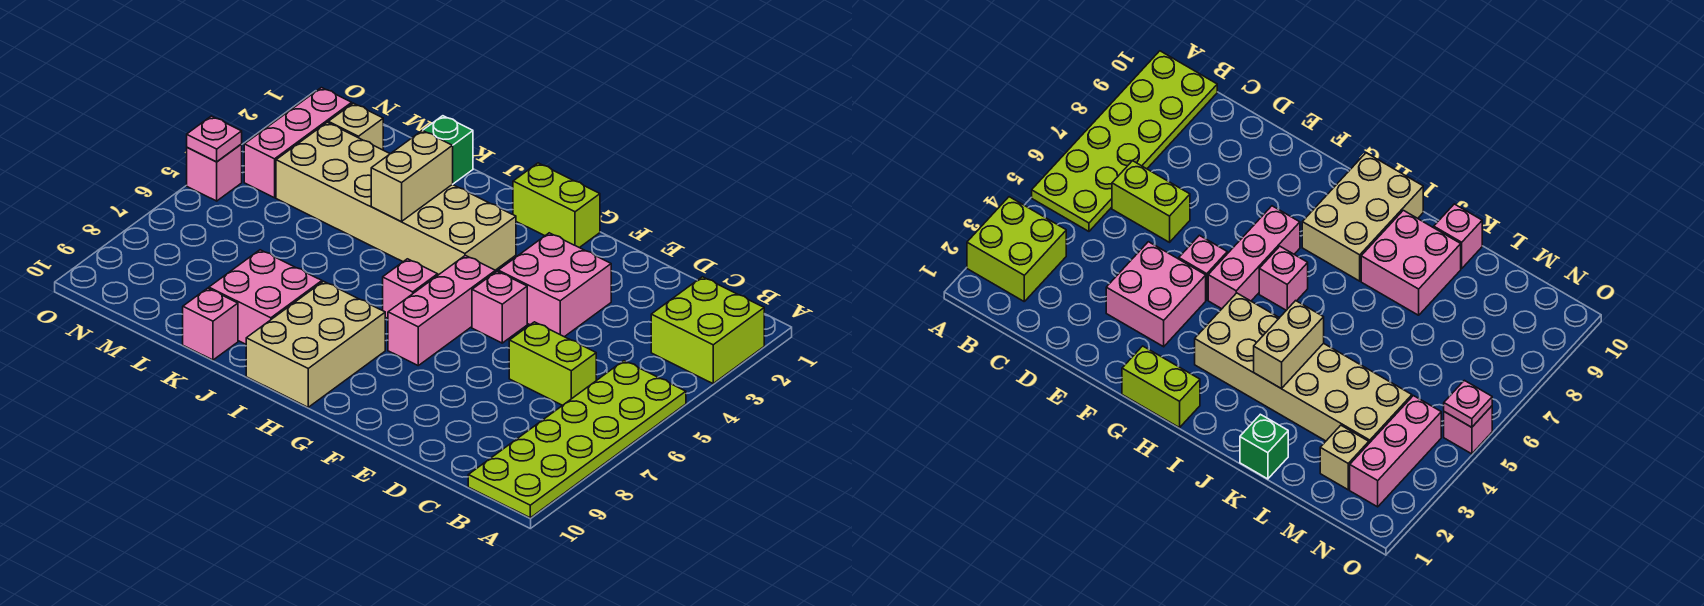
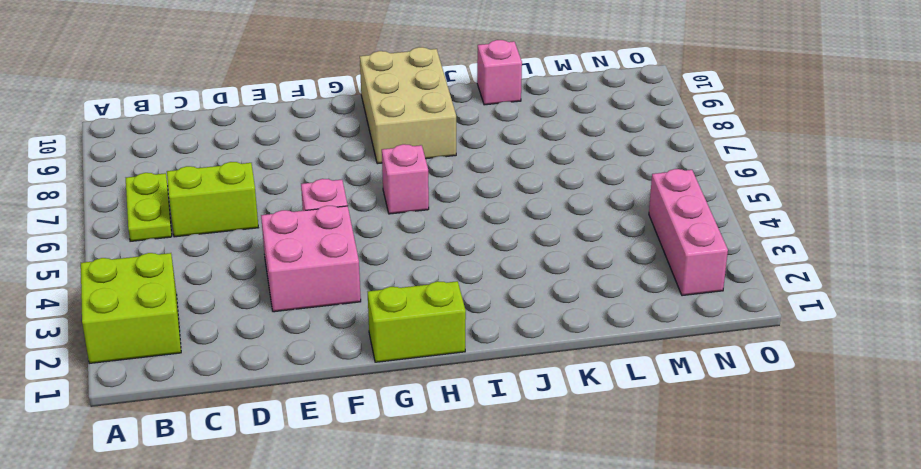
lime 1x2 plate [126,173,172,241] -> lime 2x6 plate [468,361,686,518]
none -> pink 1x3 brick [388,255,495,365]
none -> tan 2x6 brick [276,122,516,275]
none -> pink 2x2 brick [209,250,322,344]

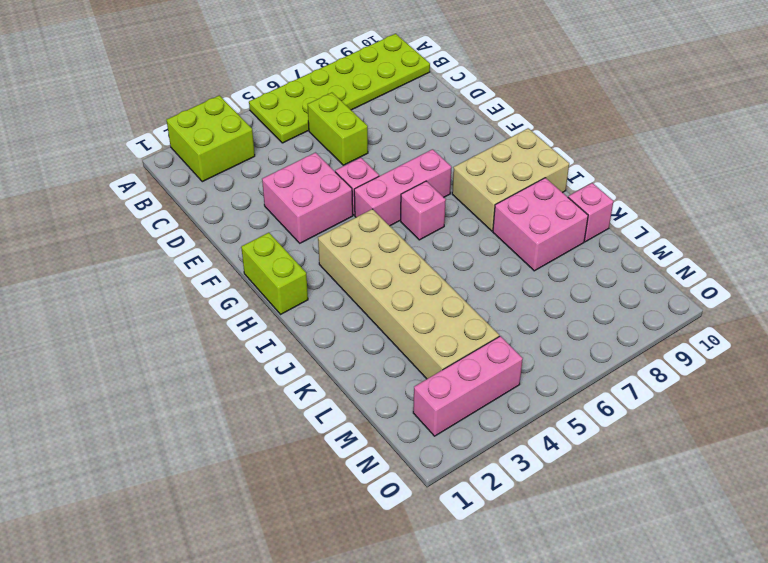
none -> green 1x1 brick [423,116,473,184]
none -> tan 1x1 brick [328,103,383,150]
none -> pink 1x1 brick [187,144,242,201]

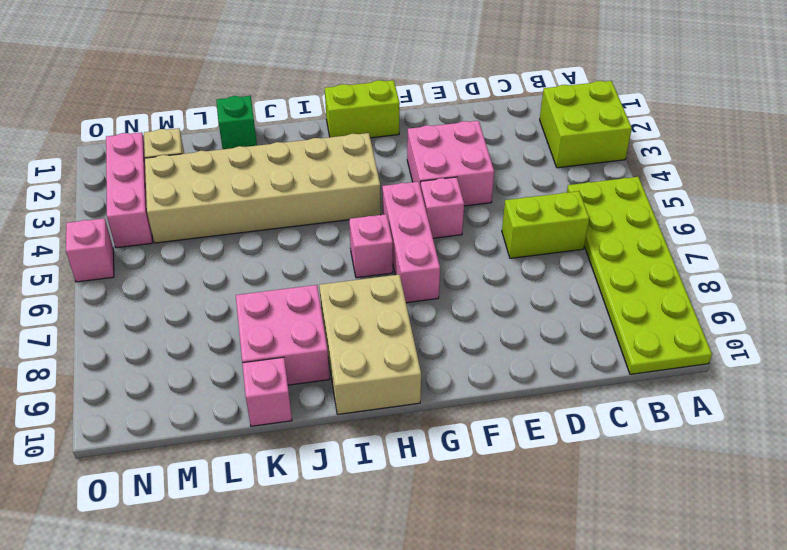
none -> tan 1x2 brick [371,130,453,222]
none -> pink 1x1 plate [187,116,242,162]

